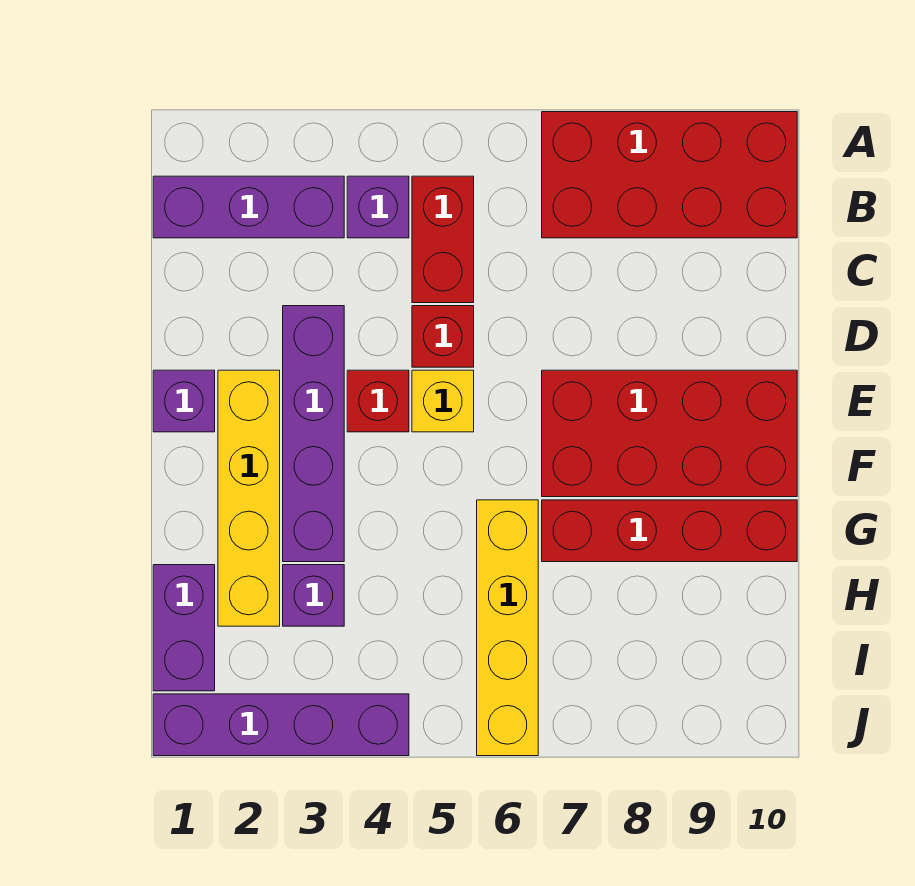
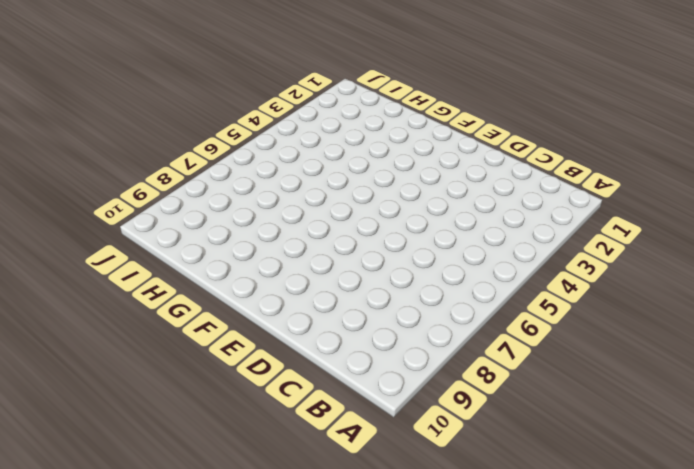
none -> red 2x4 brick [542,112,797,238]
none -> purple 1x3 brick [153,176,344,238]
none -> purple 1x1 brick [347,176,409,238]

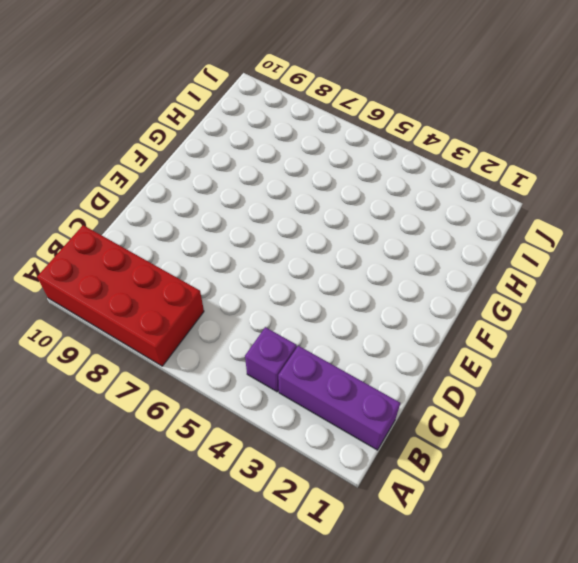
none -> red 1x2 brick [412,176,474,303]
none -> purple 1x4 brick [283,306,344,562]
none -> red 1x1 brick [412,306,474,367]

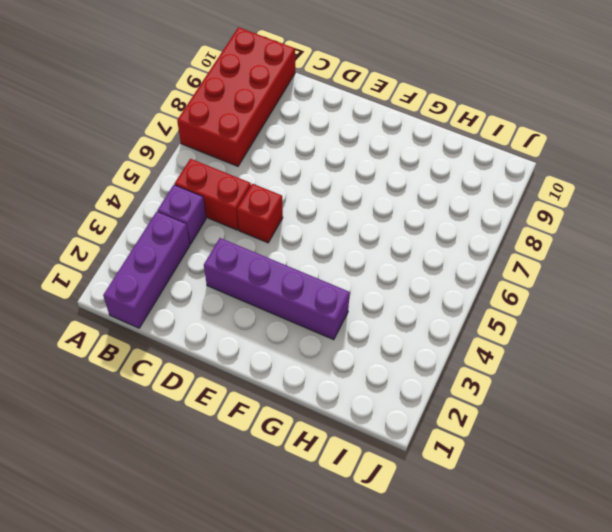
none -> purple 1x1 brick [153,370,215,432]
none -> yellow 1x4 brick [218,370,280,626]
none -> red 1x1 brick [347,370,409,432]

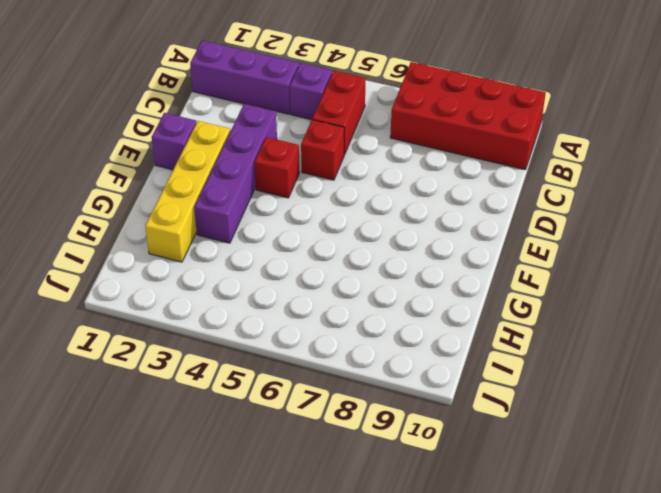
none -> yellow 1x1 brick [412,370,474,432]
none -> red 2x4 brick [542,370,797,497]
none -> yellow 1x4 brick [477,500,538,756]

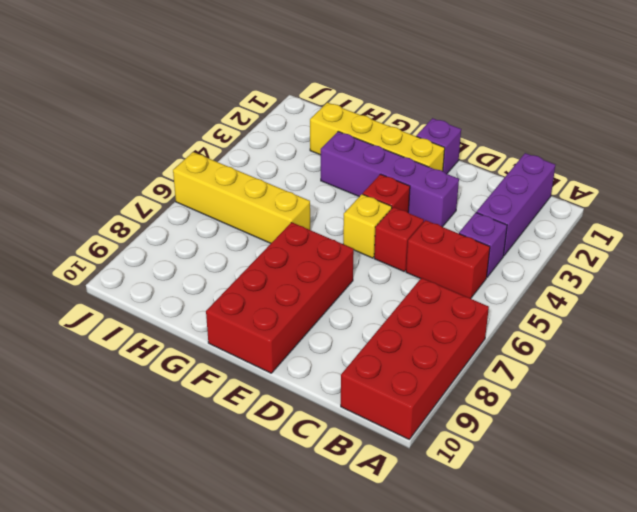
none -> red 1x4 brick [542,500,797,562]
none -> purple 1x2 brick [153,565,215,691]
none -> purple 1x1 brick [283,565,344,626]

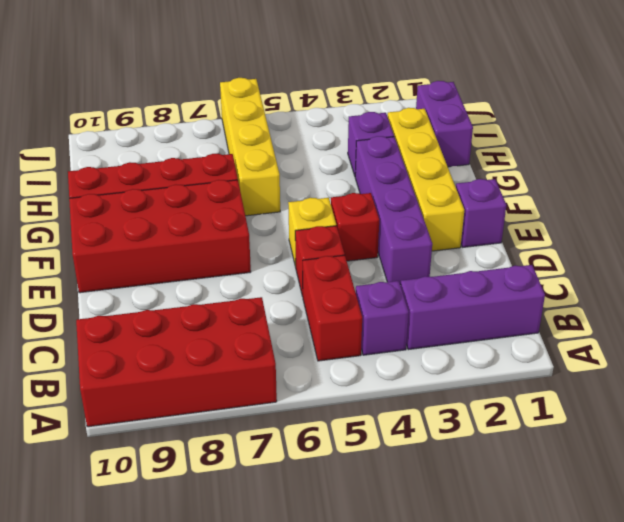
none -> purple 1x4 brick [153,694,409,756]

